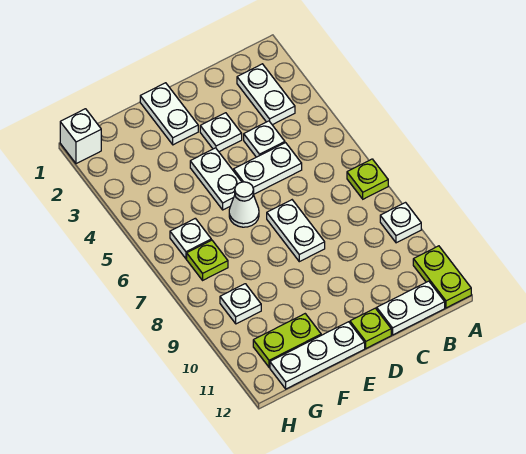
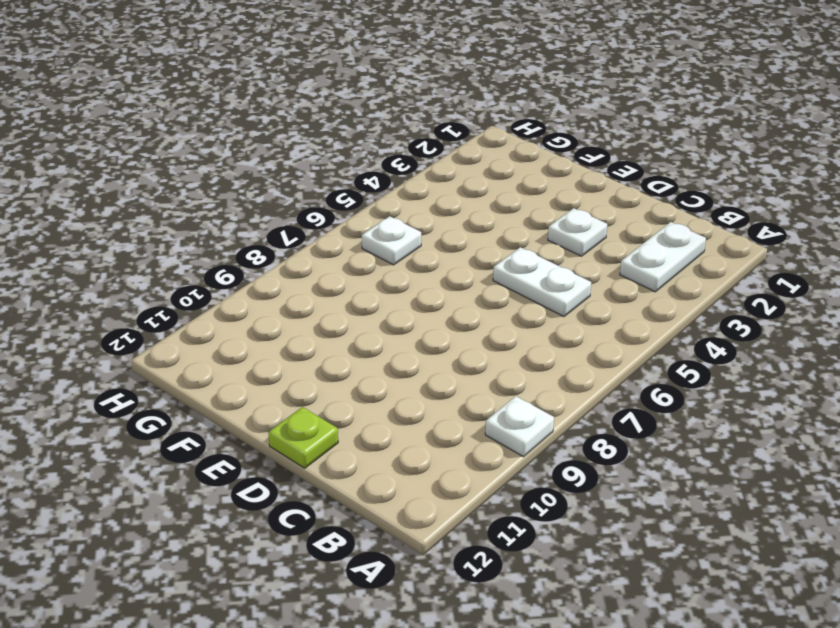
none -> lime 1x1 plate [347,159,388,199]
none -> lime 1x2 plate [413,246,471,308]
none -> white 1x2 plate [377,281,445,335]

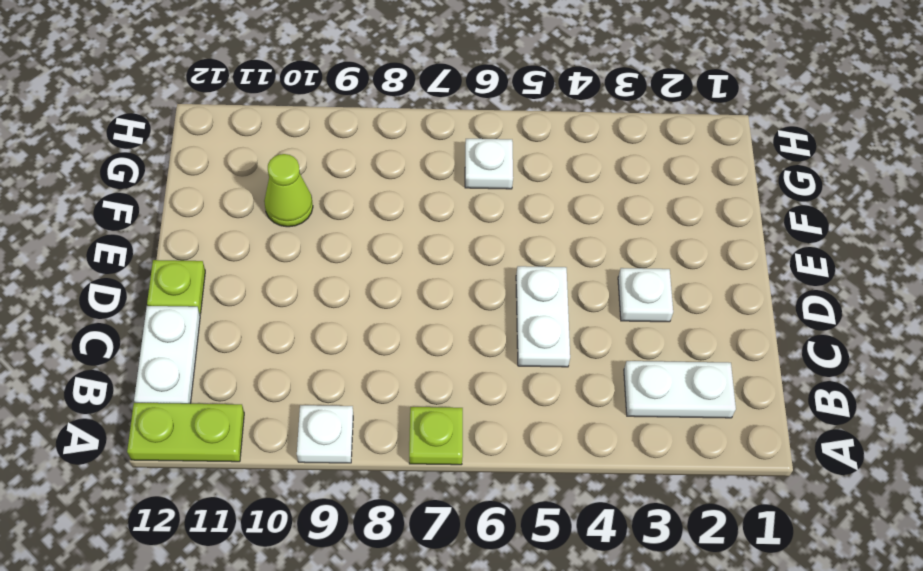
lime 1x1 cone [264,154,313,227] -> none
none -> white 1x1 plate [244,121,285,157]
none -> white 1x2 plate [267,200,325,262]
none -> white 1x2 plate [140,83,198,145]

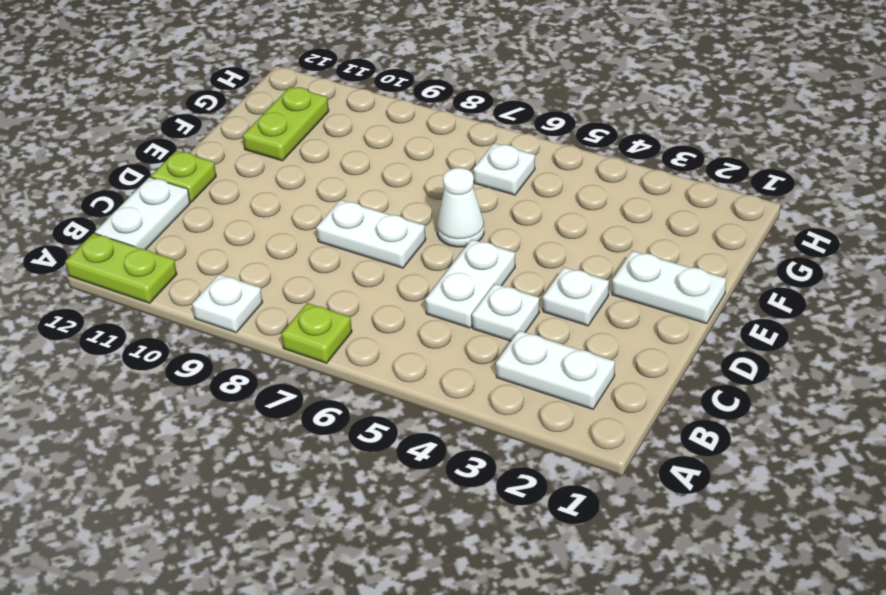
none -> white 1x2 plate [190,148,241,210]
none -> white 1x3 plate [270,322,365,389]
none -> lime 1x1 plate [187,240,228,280]

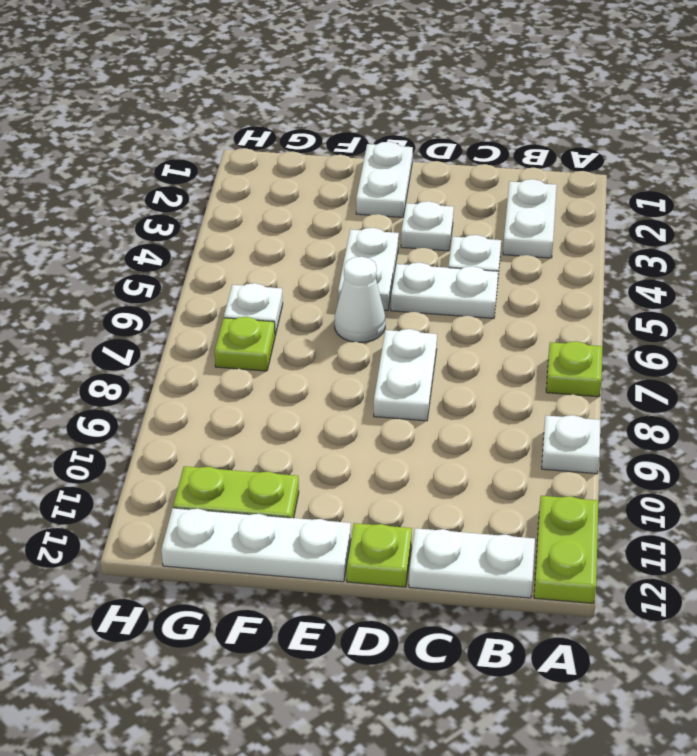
none -> white 1x1 plate [220,284,261,324]
none -> white 1x1 brick [60,109,101,164]

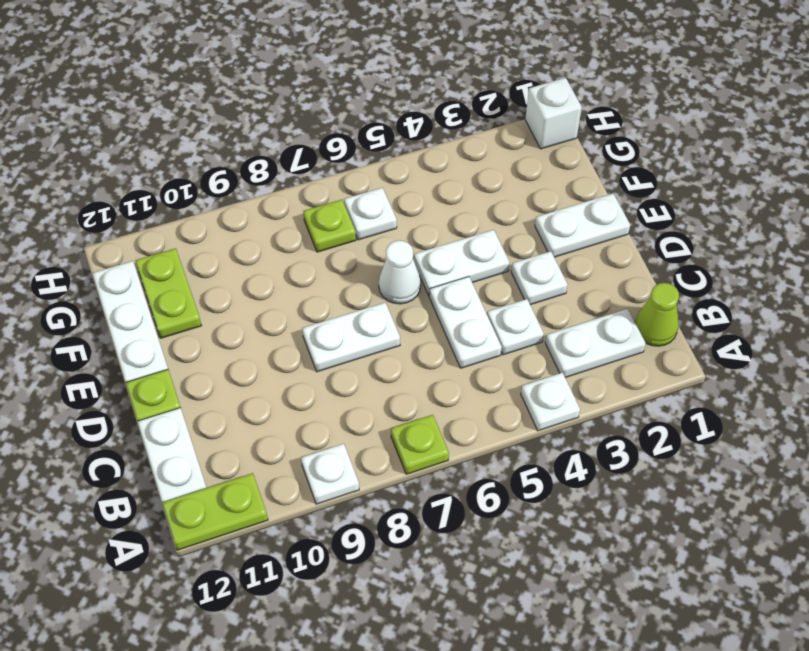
white 1x1 plate [521,373,580,431] -> white 1x1 plate moved to [220,284,261,324]
lime 1x1 cone [635,283,679,346] -> none

